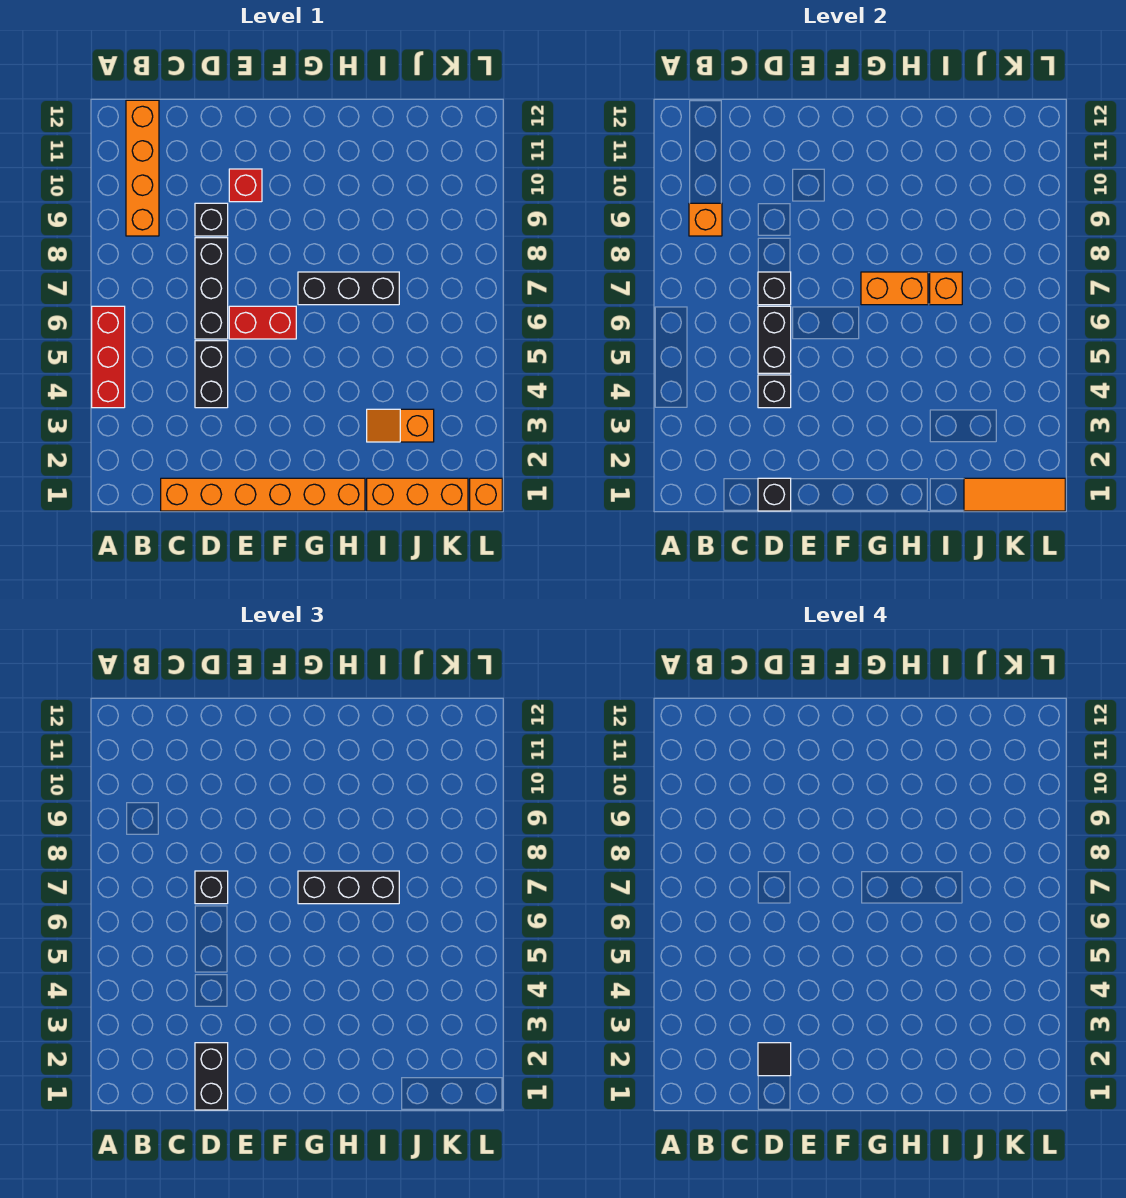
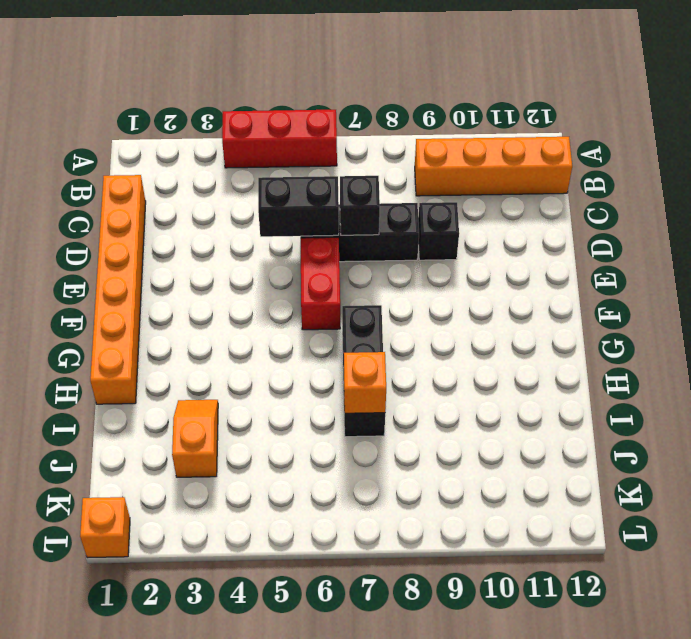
none -> black 1x2 brick [195,341,228,408]
none -> red 1x1 brick [229,169,262,202]
none -> orange 1x3 brick [367,478,468,511]

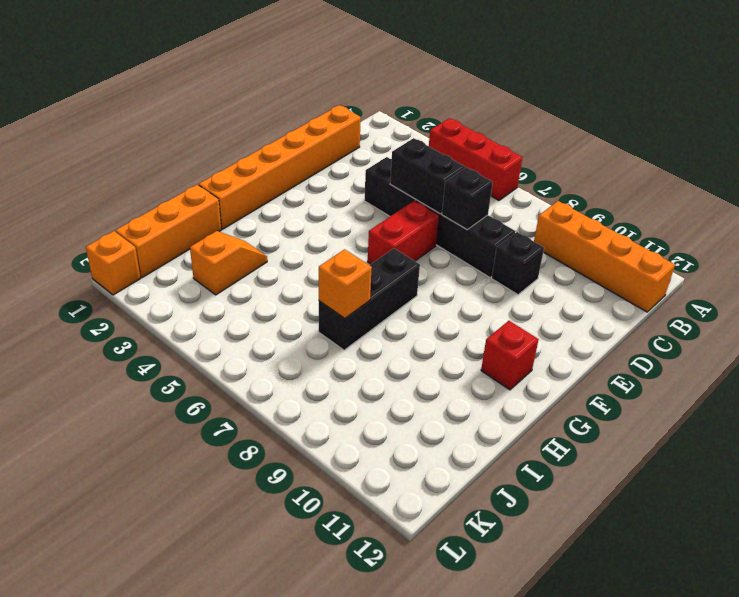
red 1x1 brick [481,321,539,390] -> red 1x1 brick moved to [229,169,262,202]
none -> orange 1x1 brick [689,203,722,236]
none -> black 1x1 brick [758,478,791,511]
none -> black 1x1 brick [758,375,791,408]

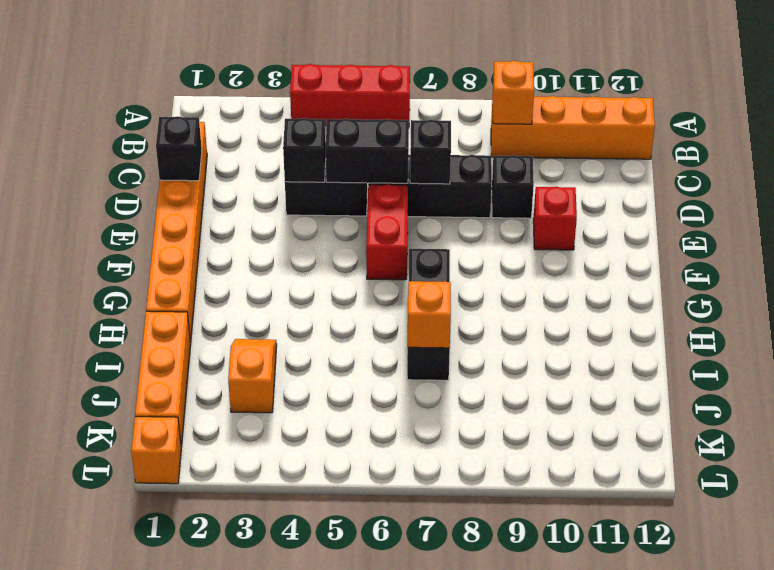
none -> orange 1x2 brick [861,272,928,305]
none -> orange 1x3 tile [964,478,1065,511]
none -> black 1x2 brick [195,1043,228,1110]

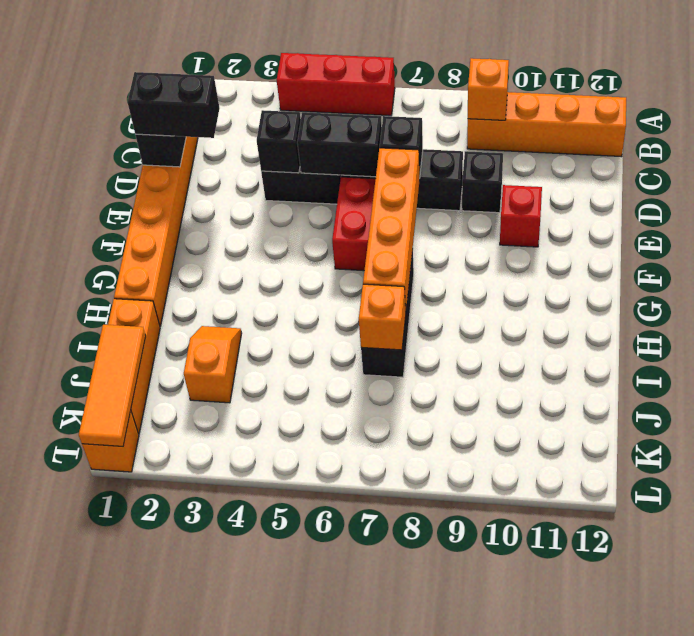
orange 1x4 brick [363,148,420,312] -> orange 1x2 brick [861,272,928,305]
none -> black 1x1 brick [195,871,228,904]
none -> black 1x3 brick [298,871,399,904]
none -> black 1x1 tile [758,1043,791,1076]

